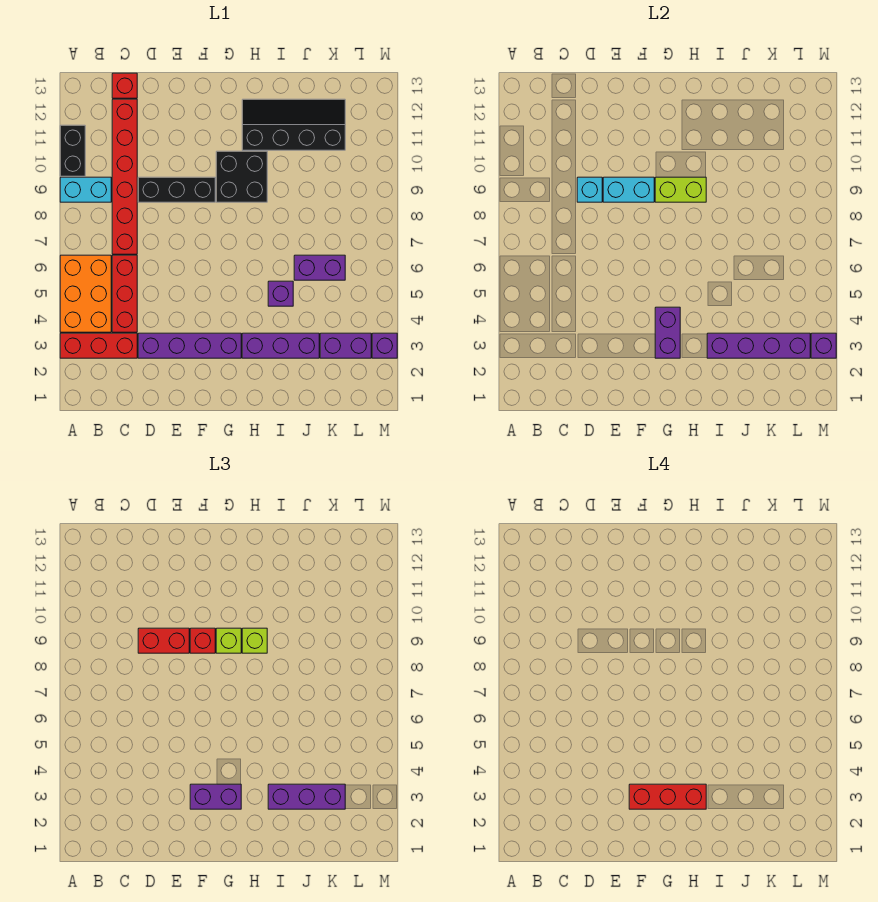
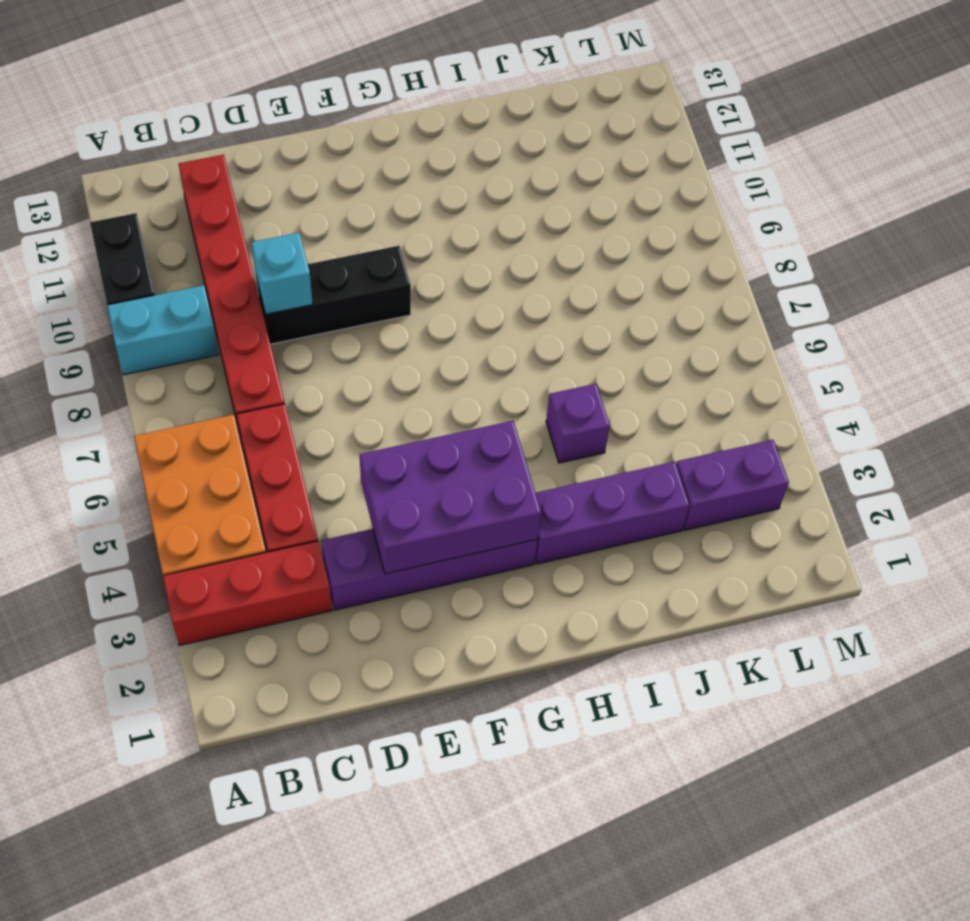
purple 2x3 brick [359,421,541,574] -> purple 1x2 brick [655,307,680,358]
none -> red 1x1 brick [112,73,137,98]
none -> black 2x2 brick [216,151,267,202]
none -> black 2x4 slope [242,99,345,150]

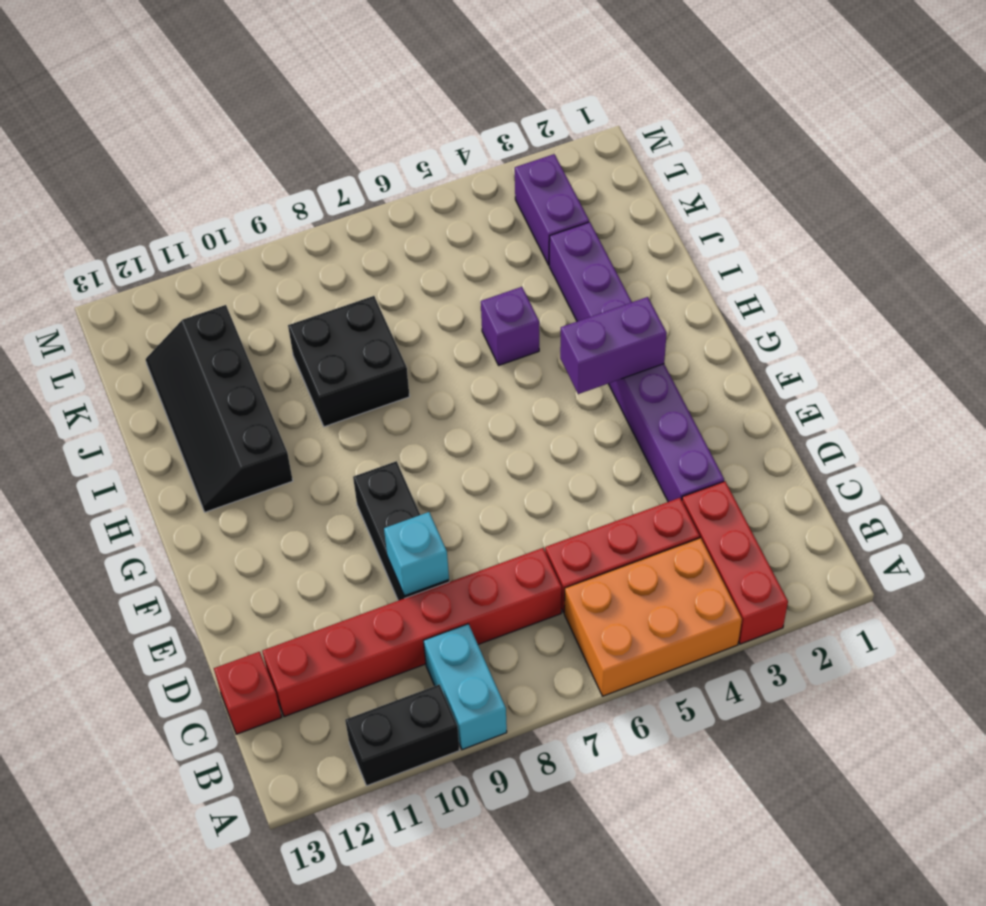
black 2x2 brick [288,296,410,427] -> black 2x2 brick moved to [216,151,267,202]
none -> purple 1x2 brick [294,255,345,280]
none -> purple 1x1 brick [372,333,397,358]
none -> cyan 1x2 brick [603,177,654,202]

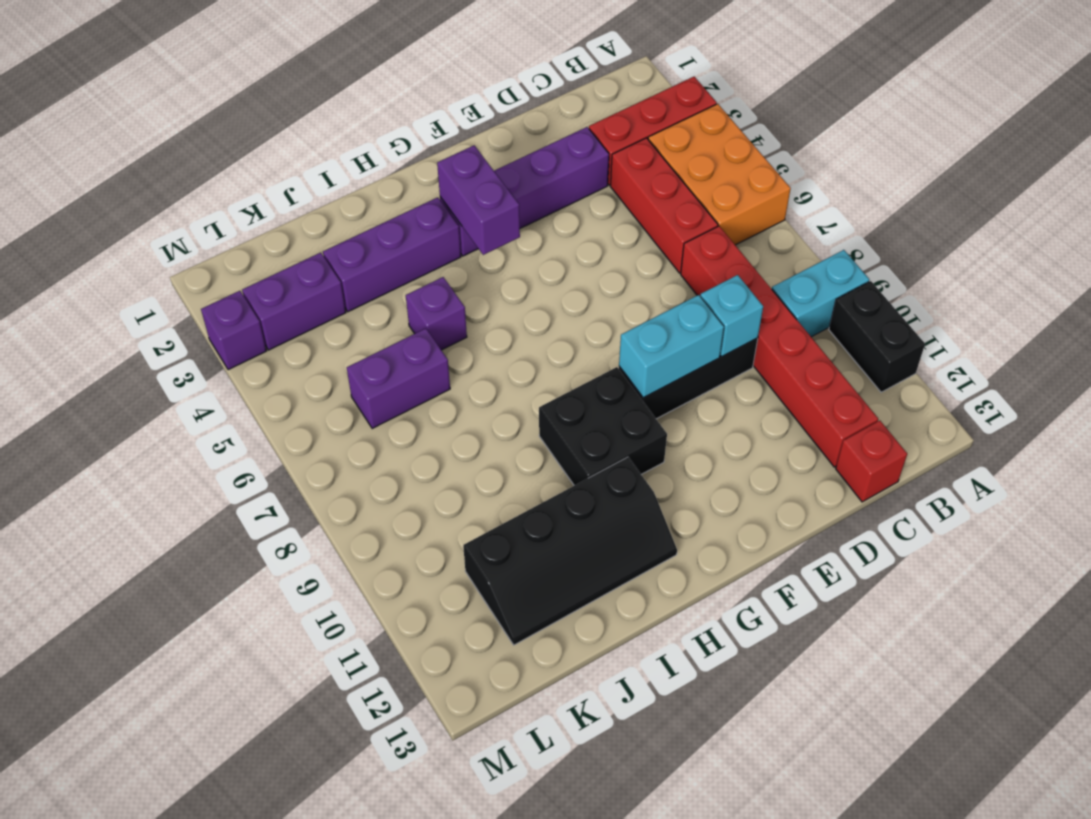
none -> lime 1x2 brick [655,177,706,202]
none -> purple 1x4 brick [707,333,810,358]
none -> purple 1x1 brick [811,333,836,358]

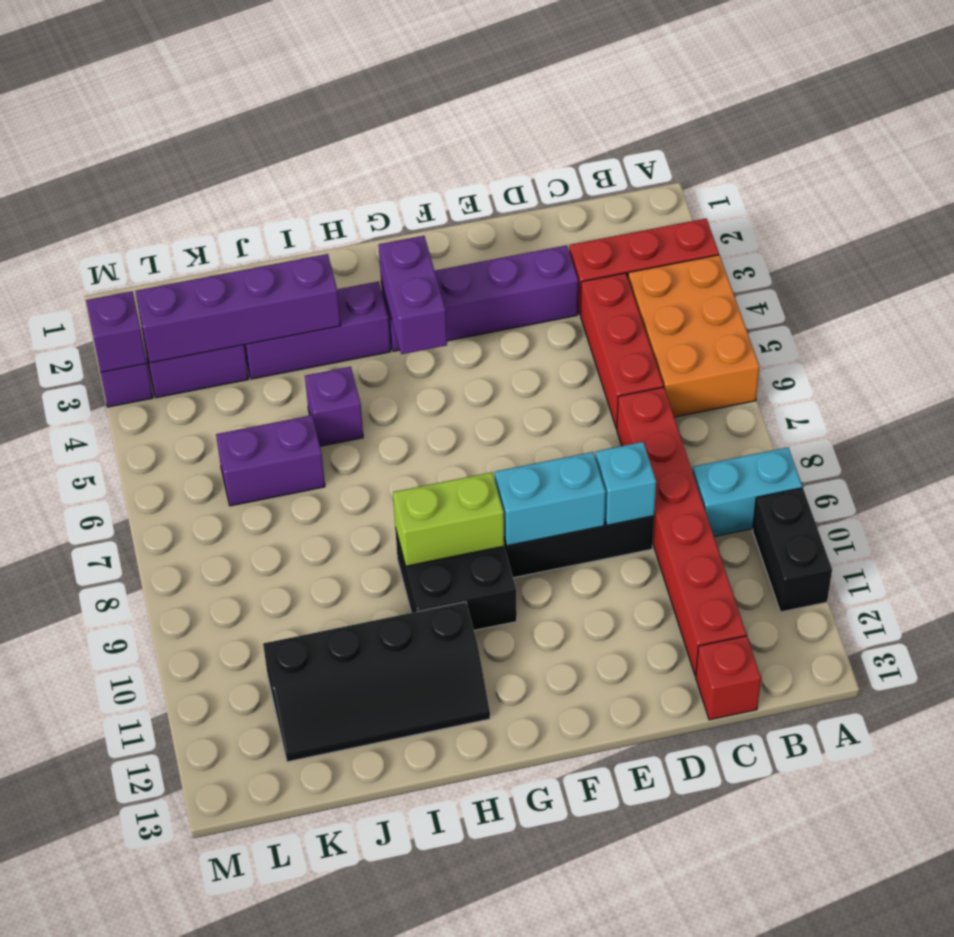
none -> red 1x2 brick [138,628,189,653]
none -> purple 1x2 brick [190,784,241,809]
none -> red 1x1 brick [190,628,215,653]

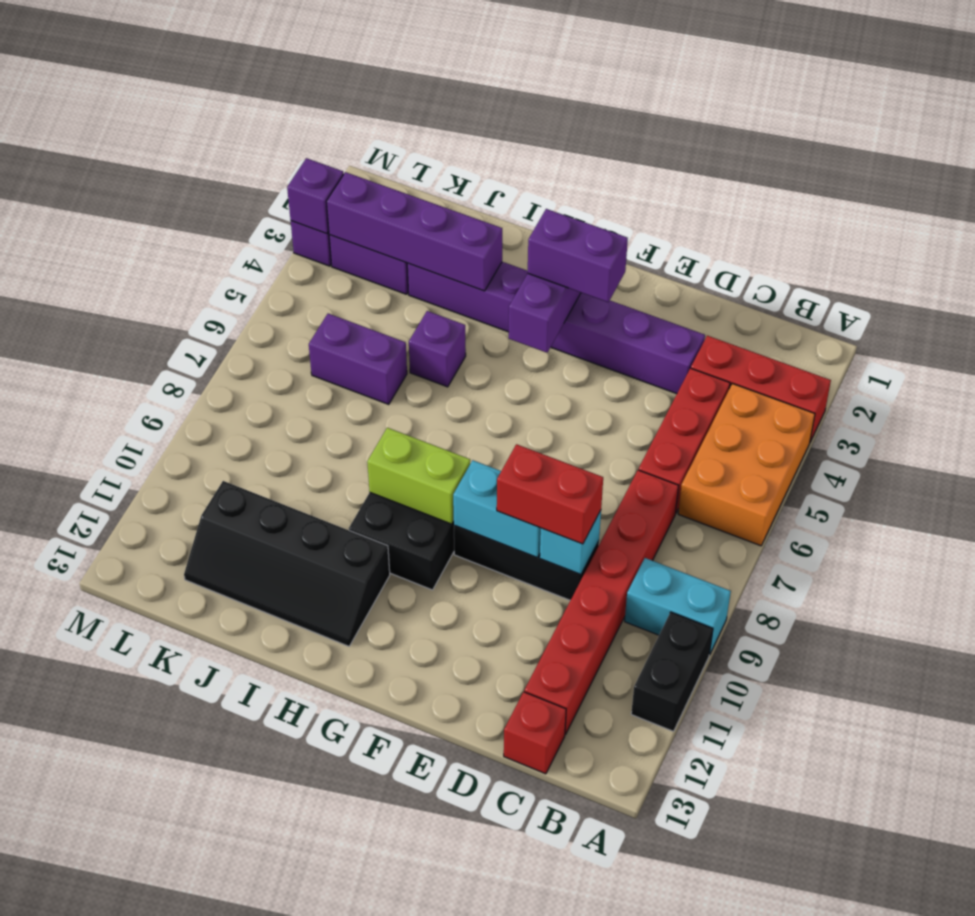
none -> red 1x1 brick [190,628,215,653]
none -> lime 1x1 brick [216,628,241,653]
none -> lime 1x1 brick [242,628,267,653]

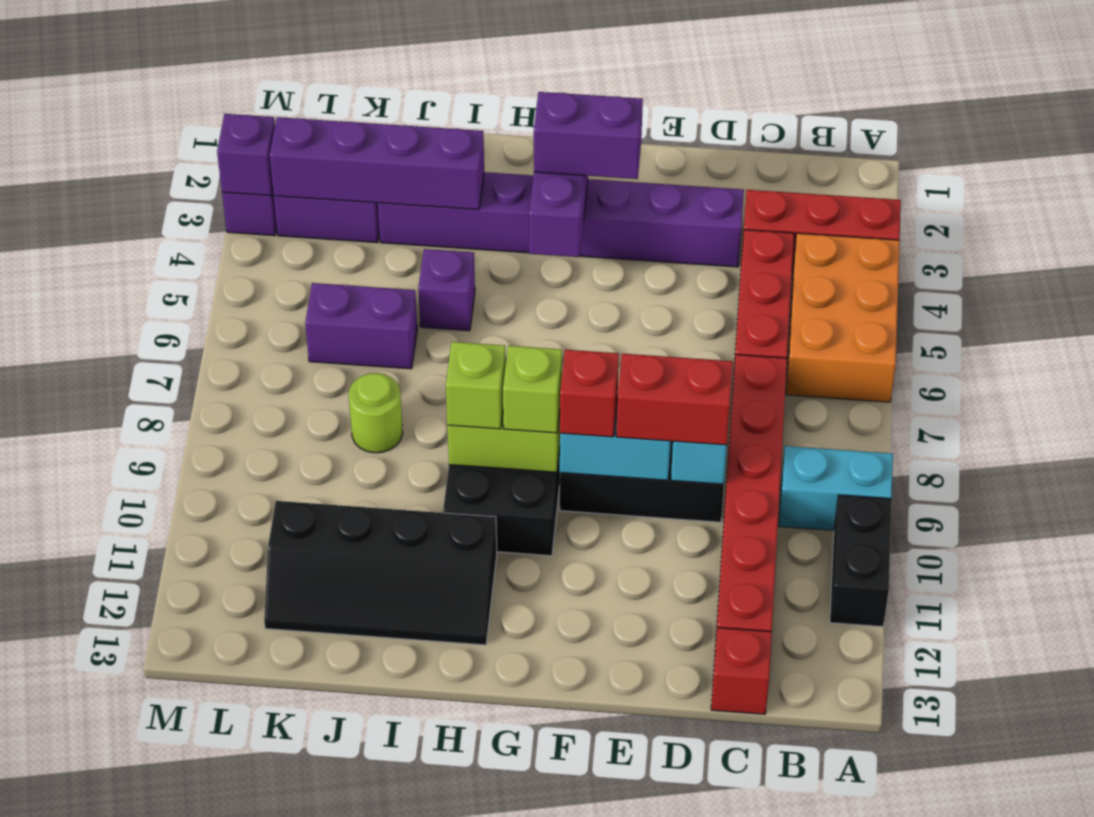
lime 1x1 round brick [349,373,403,453] -> none
none -> purple 1x3 brick [268,784,345,809]
none -> red 1x3 brick [629,784,706,809]

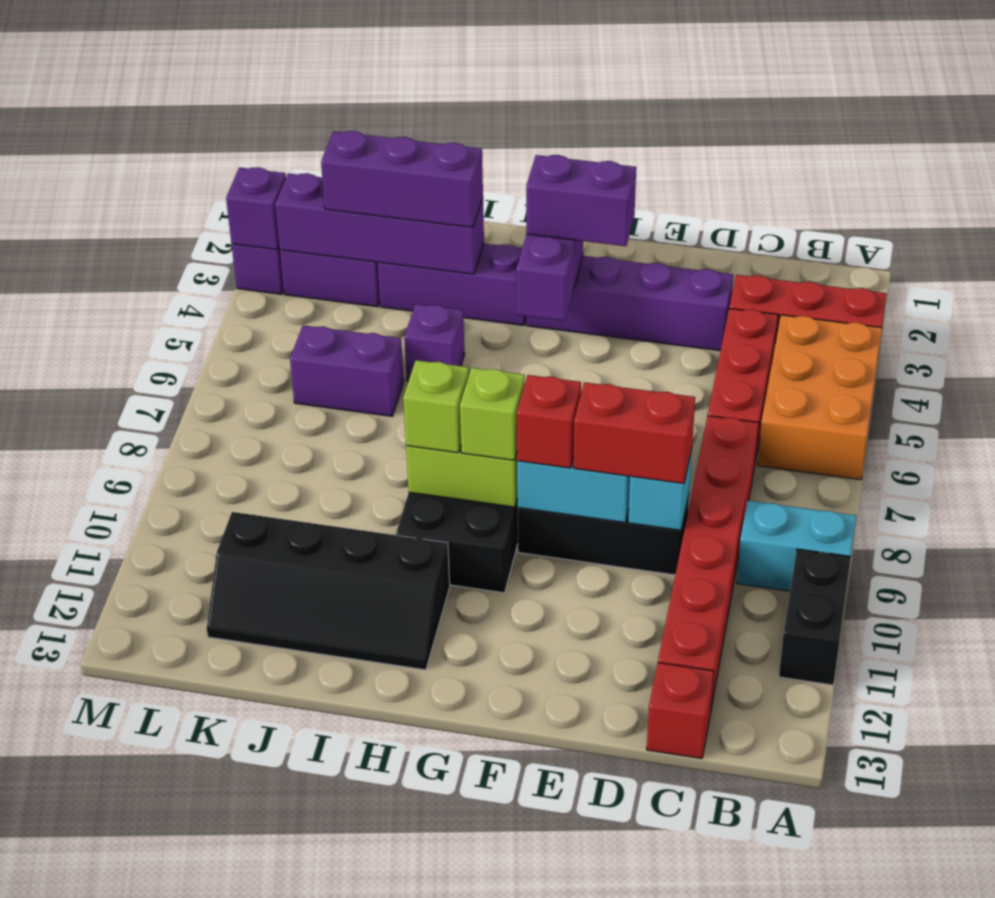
none -> red 1x3 brick [629,784,706,809]

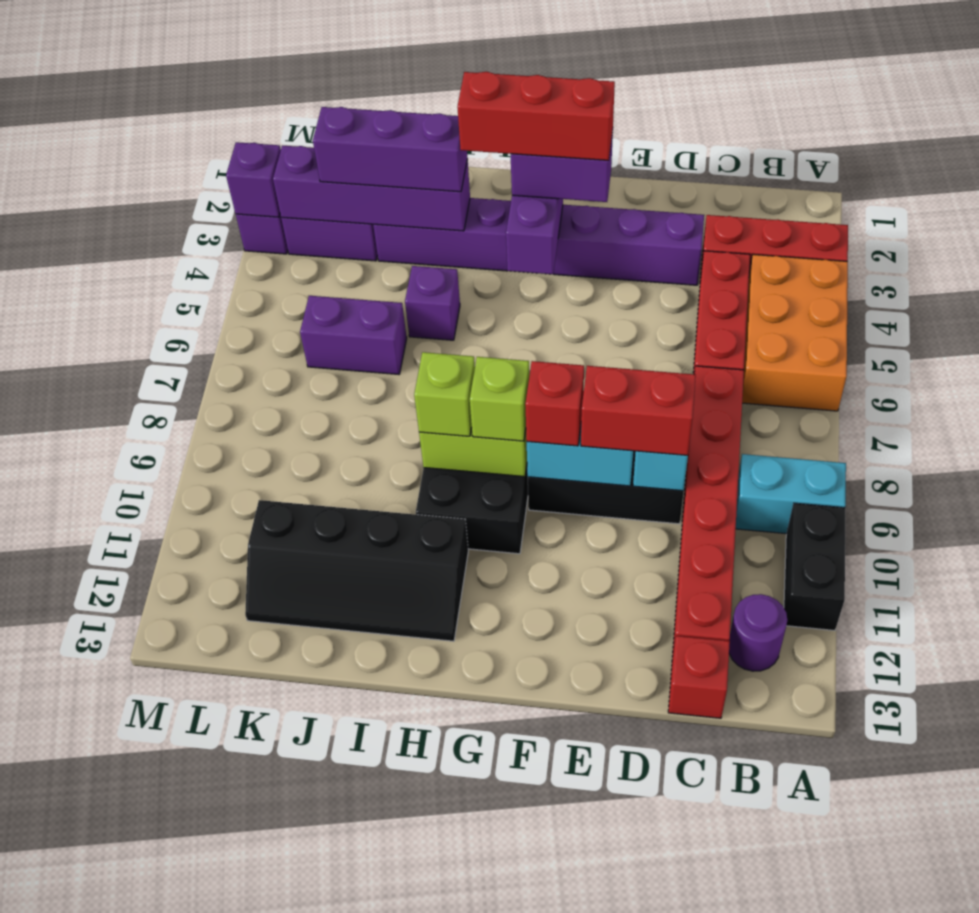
purple 1x1 round brick [729,594,787,671] -> none

